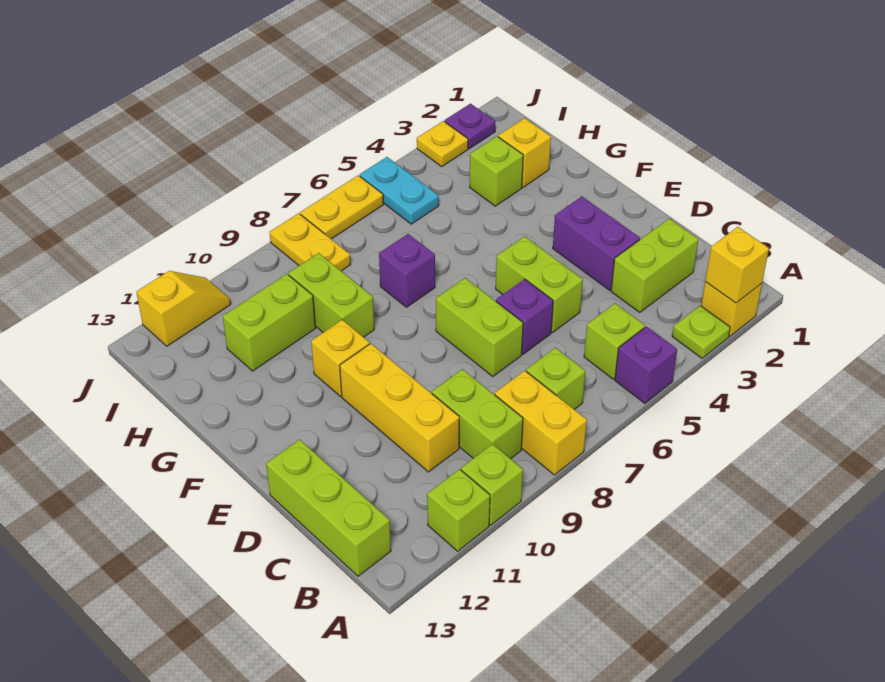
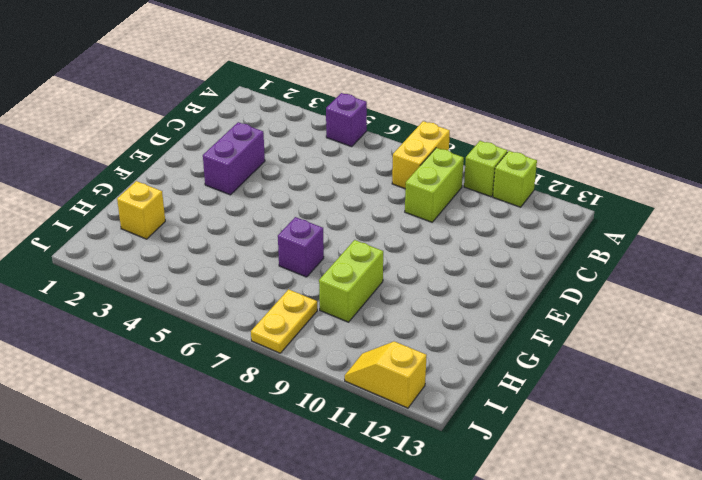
none -> yellow 1x1 brick [701,282,762,337]
none -> lime 1x1 plate [672,306,730,358]
none -> lime 1x1 brick [584,303,645,379]

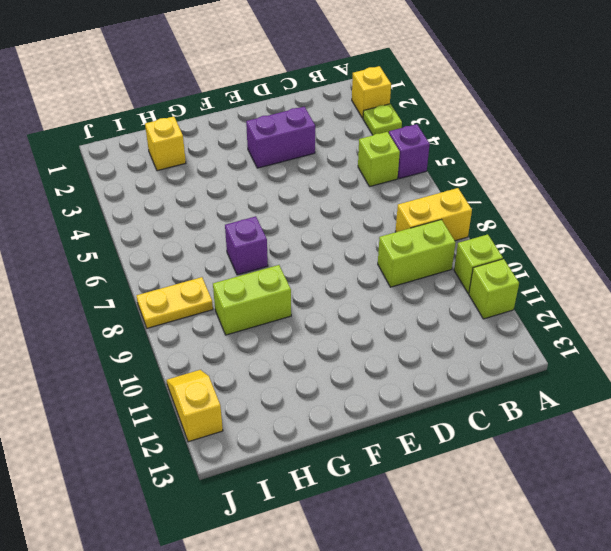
none -> lime 1x1 brick [526,348,585,410]
none -> lime 1x3 brick [266,440,391,576]
none -> lime 1x2 brick [611,219,698,313]

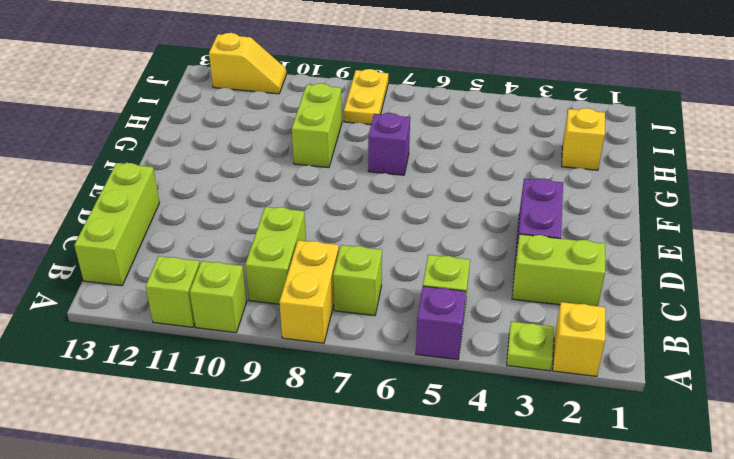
none -> yellow 1x3 brick [340,344,459,472]
none -> lime 1x2 brick [496,236,583,333]
none -> purple 1x1 brick [496,279,553,354]

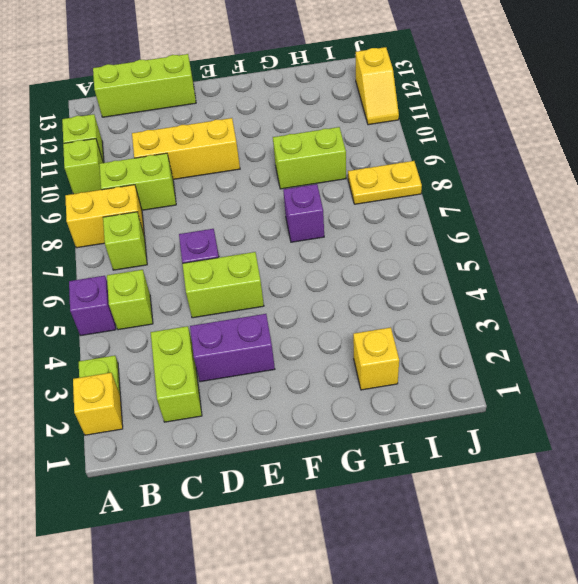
none -> lime 1x2 brick [436,278,523,377]
none -> yellow 1x1 brick [311,320,370,396]
none -> lime 1x1 brick [470,136,523,206]

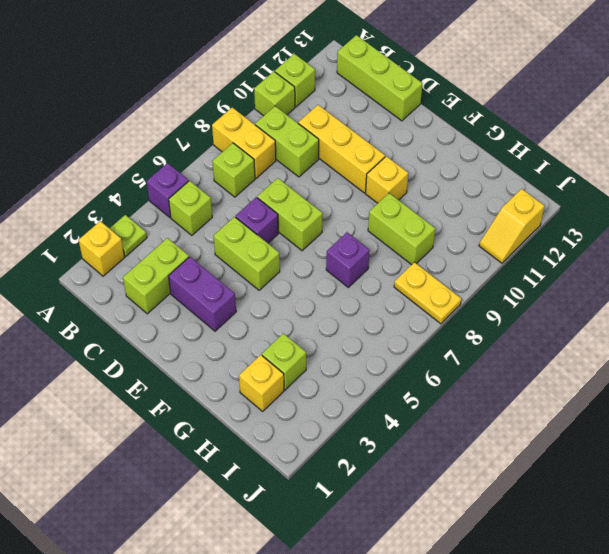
none -> lime 1x2 brick [223,274,316,371]
none -> cyan 1x2 plate [360,157,439,224]
none -> purple 1x1 plate [445,104,496,149]

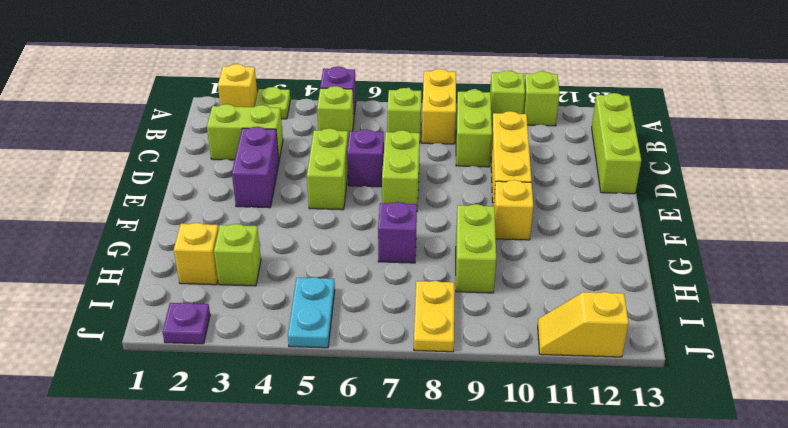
none -> lime 1x2 brick [223,274,316,371]
none -> yellow 1x1 plate [417,121,468,166]
none -> yellow 1x2 plate [300,175,383,239]

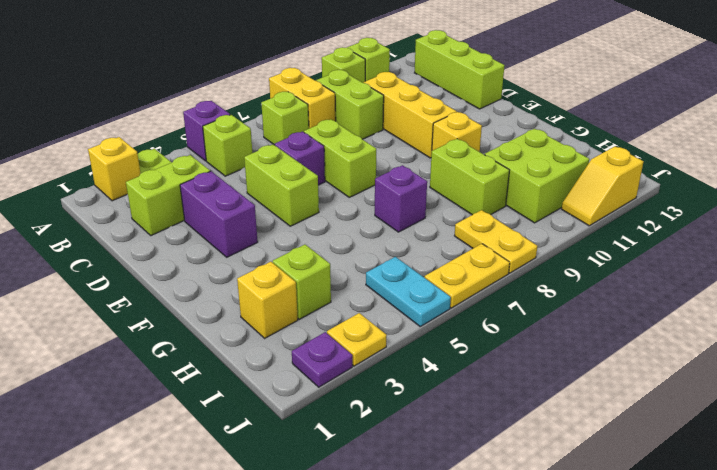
lime 2x2 brick [485,129,589,223] -> lime 1x2 brick [223,274,316,371]
none -> yellow 1x1 brick [705,227,769,303]

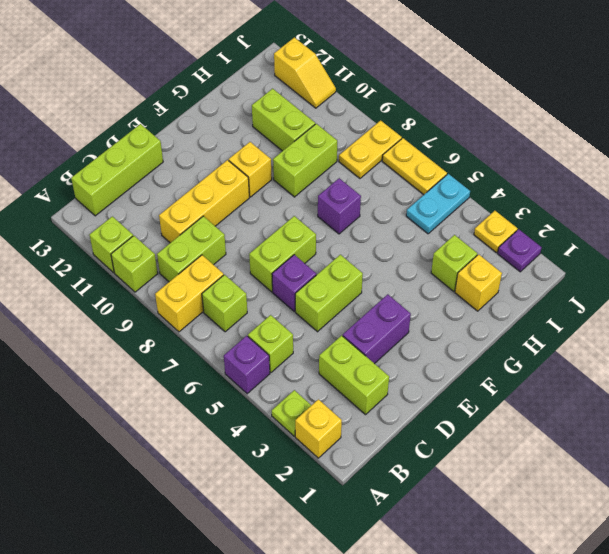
none -> yellow 1x1 brick [705,227,769,303]

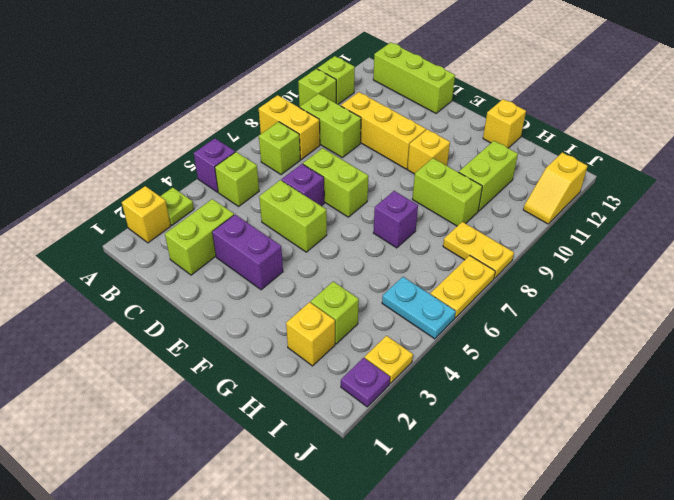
yellow 1x1 brick [483,99,526,148] -> yellow 1x1 brick moved to [705,227,769,303]

